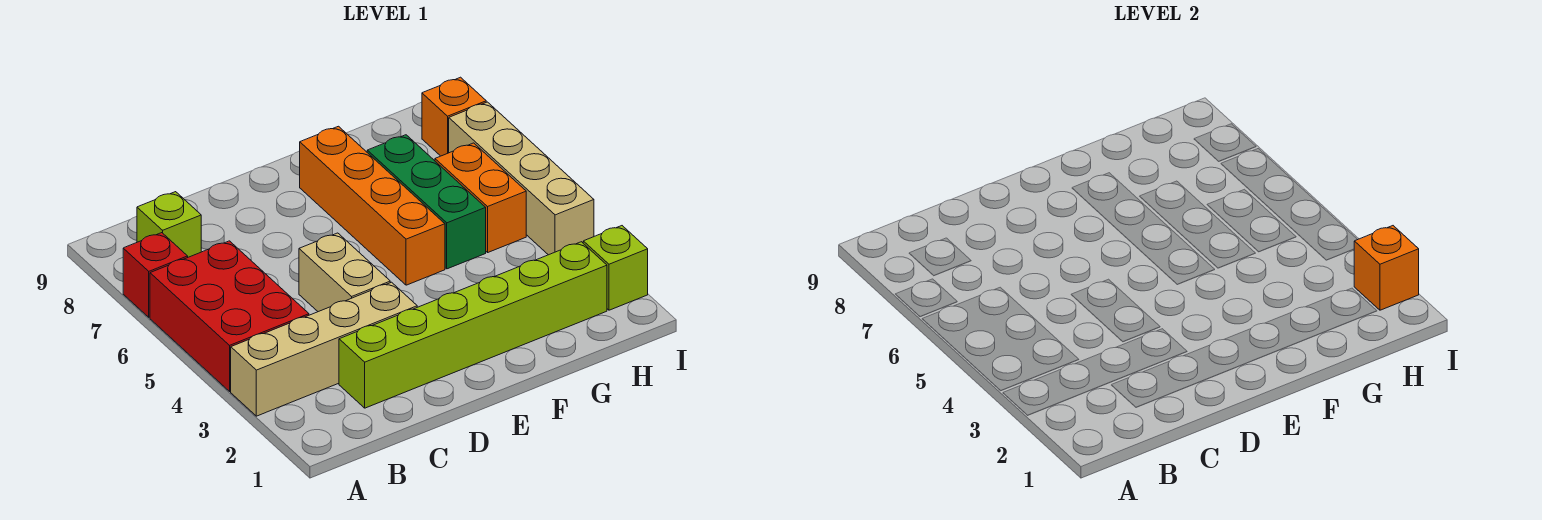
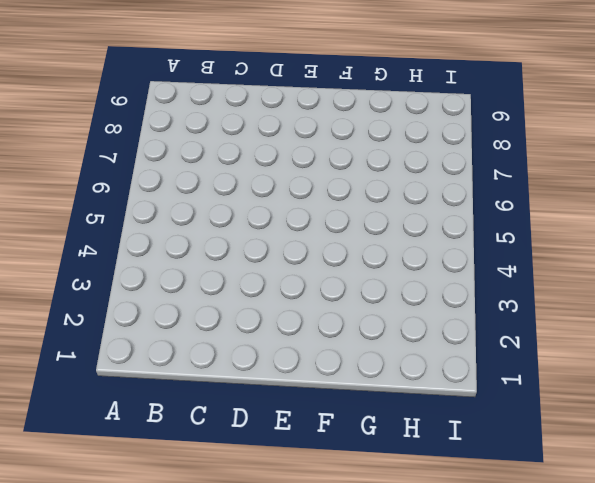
none -> tan 1x4 brick [231,282,417,416]
none -> red 2x3 brick [150,241,309,391]
none -> red 1x1 brick [123,233,188,317]

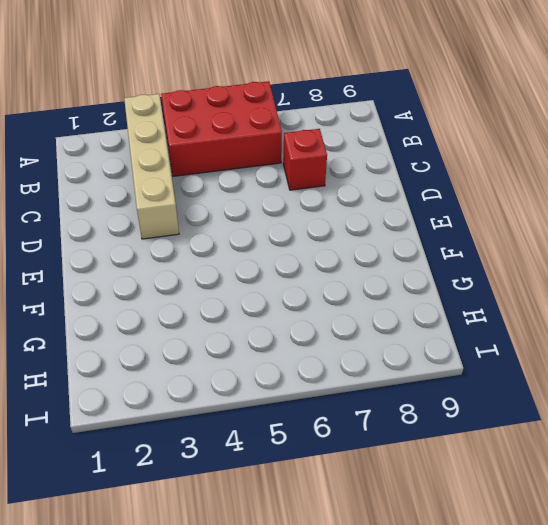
red 1x1 brick [283,129,327,190] -> red 1x1 brick moved to [123,233,188,317]
none -> lime 1x1 brick [137,192,201,257]
none -> lime 1x6 brick [339,242,607,408]
none -> tan 1x2 brick [299,233,390,312]

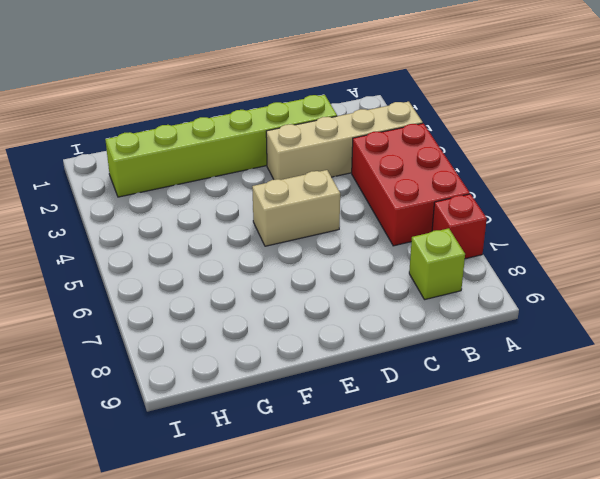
tan 1x2 brick [252,170,340,246] -> tan 1x2 brick turned to [299,233,390,312]
none -> orange 1x4 brick [300,126,445,285]
none -> green 1x3 brick [367,135,486,269]
none -> orange 1x2 brick [435,143,526,252]

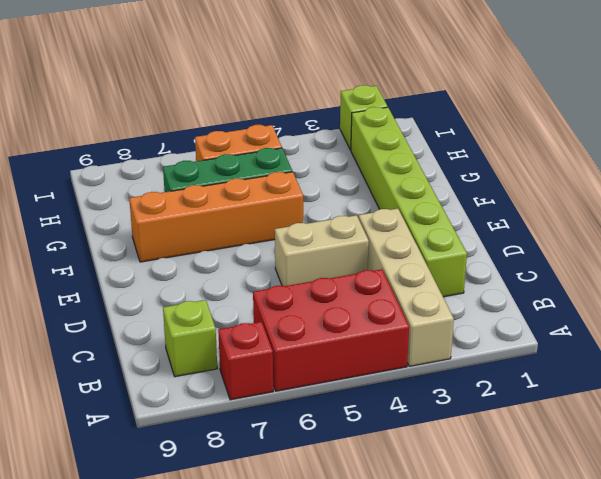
none -> tan 1x4 brick [449,102,594,255]
none -> orange 1x1 brick [422,77,486,156]
none -> orange 1x1 brick [1354,226,1419,310]

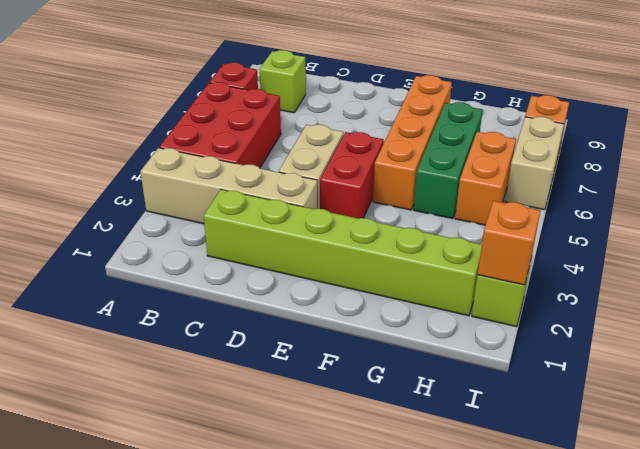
red 1x2 brick [320,132,384,218] -> none
tan 1x2 brick [505,117,564,210] -> tan 1x4 brick [449,102,594,255]

